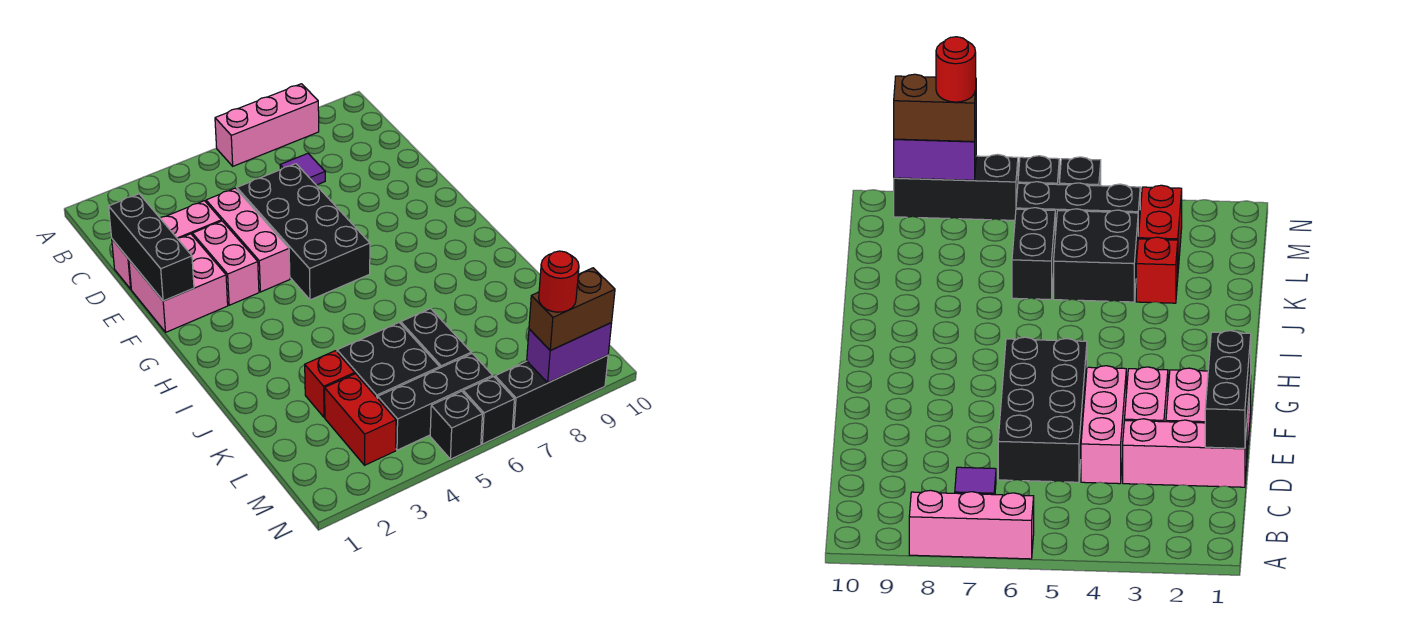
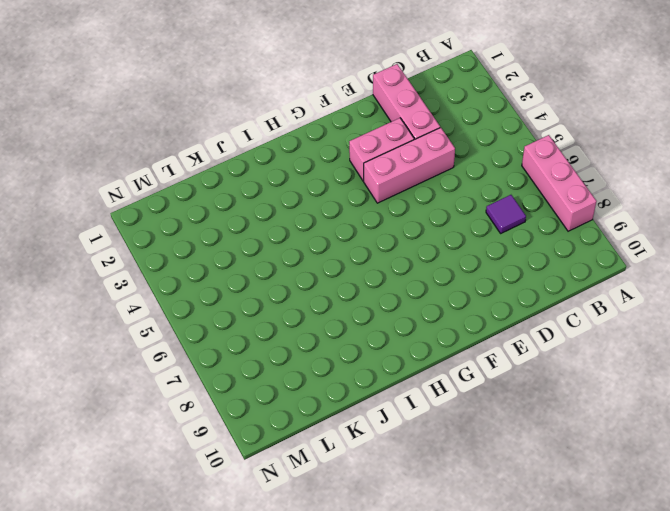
none -> black 2x4 brick [237,164,370,300]
none -> pink 2x2 brick [129,234,228,332]
none -> red 1x1 brick [305,351,355,417]

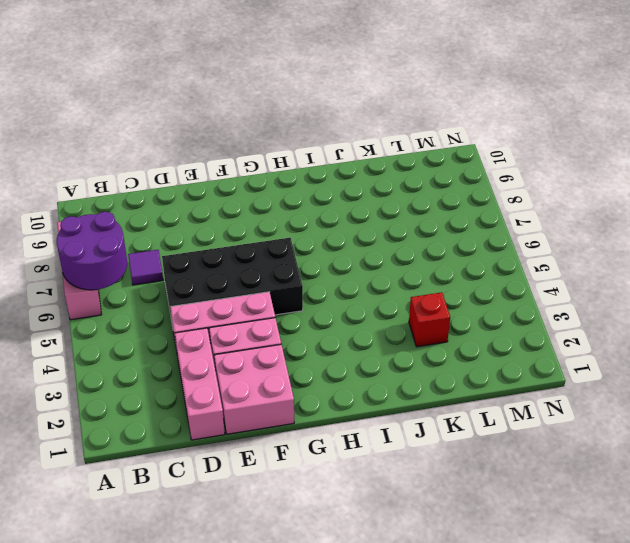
purple 2x2 round brick [57,212,127,290] -> none
none -> black 2x2 brick [337,323,440,399]
none -> black 1x2 brick [401,309,471,368]
none -> red 1x2 brick [325,374,396,465]

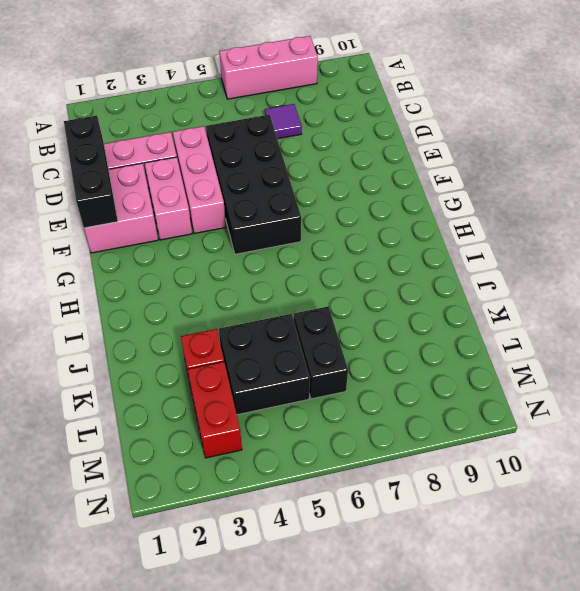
none -> black 1x3 brick [378,354,493,450]
none -> black 1x1 brick [430,391,482,459]
none -> black 1x1 brick [463,377,514,444]

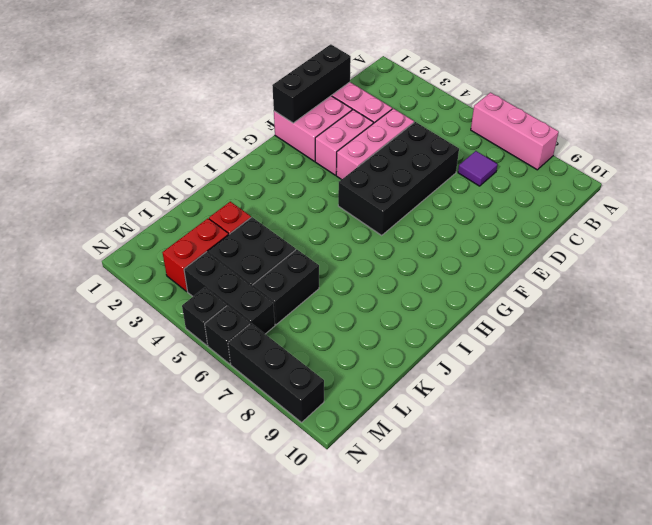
none -> purple 1x2 brick [527,323,612,383]
none -> brown 1x2 brick [529,268,615,350]
none -> red 1x1 round brick [539,251,579,312]

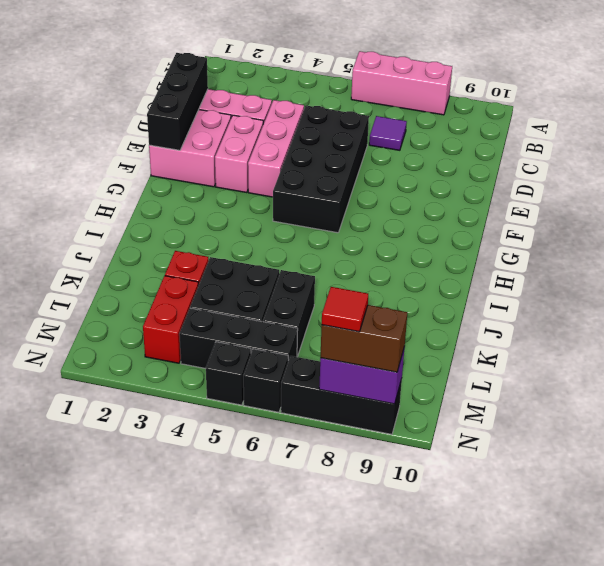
red 1x1 tile [322,287,368,332] -> red 1x1 round brick [539,251,579,312]

